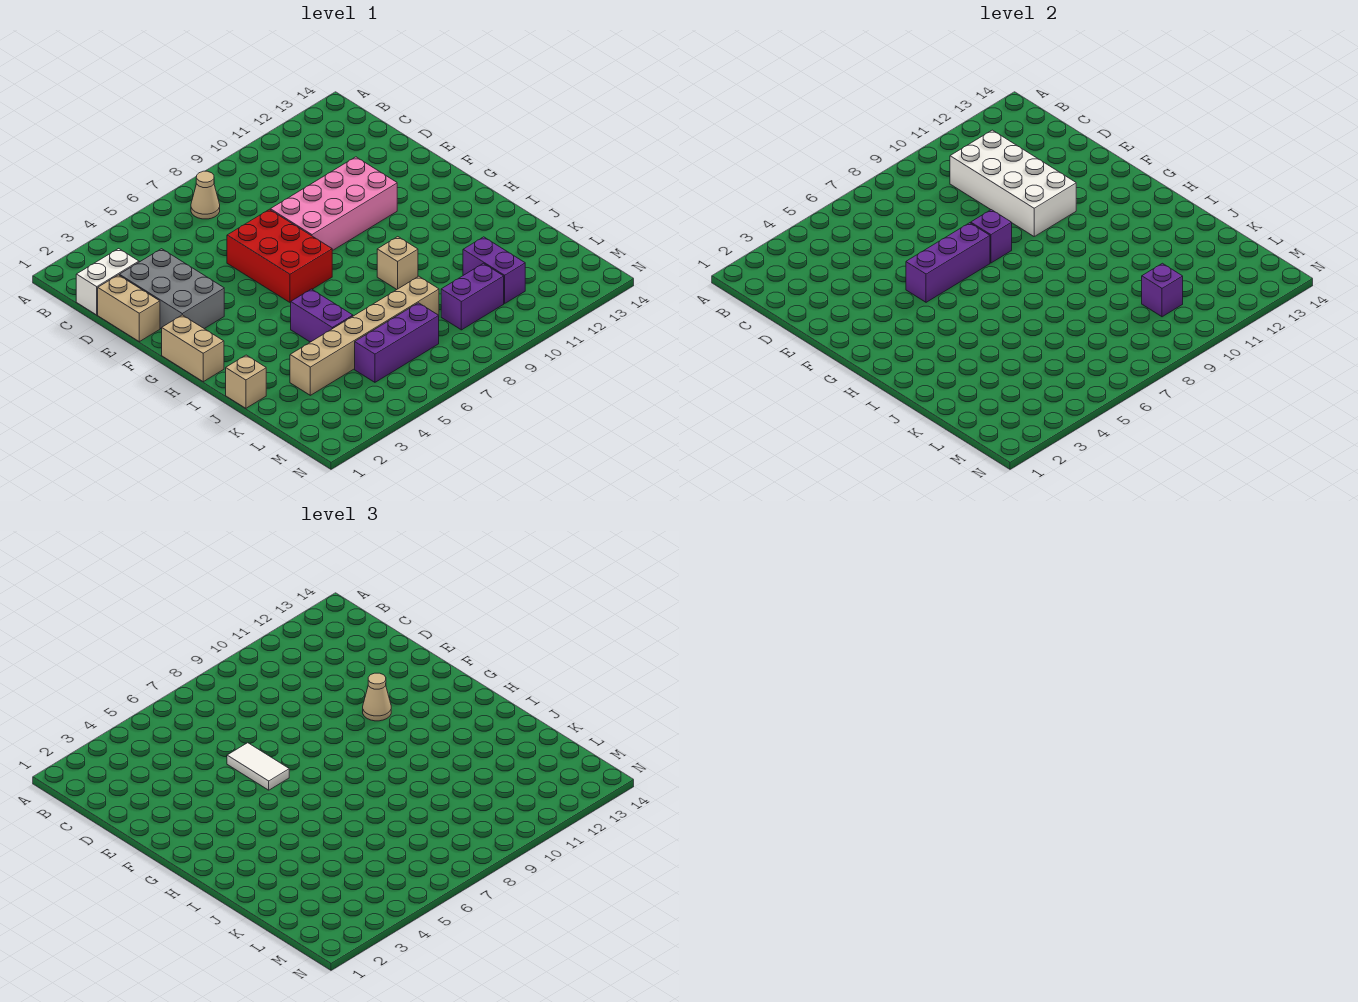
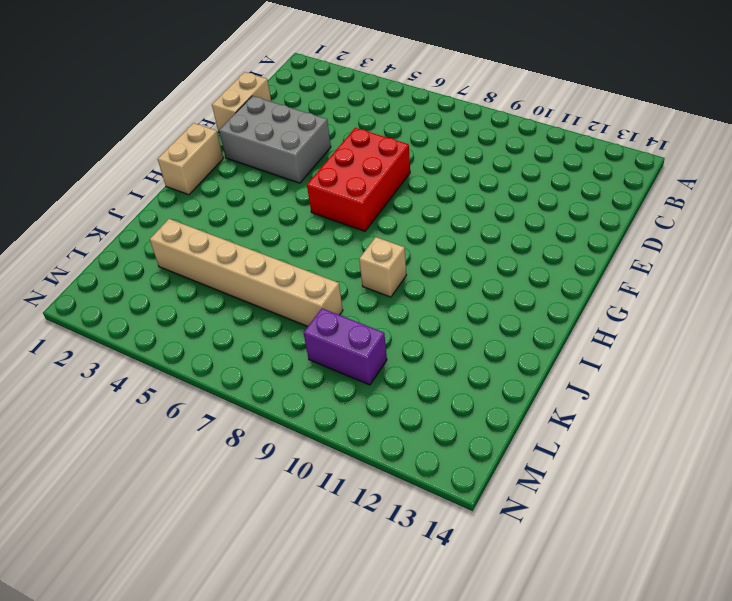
grey 2x3 brick [219,96,331,183] -> grey 2x3 brick turned to [119,249,224,329]
none -> tan 1x1 cone [191,171,220,219]
none -> white 1x2 brick [76,249,139,315]
none -> pink 2x4 brick [270,157,397,251]

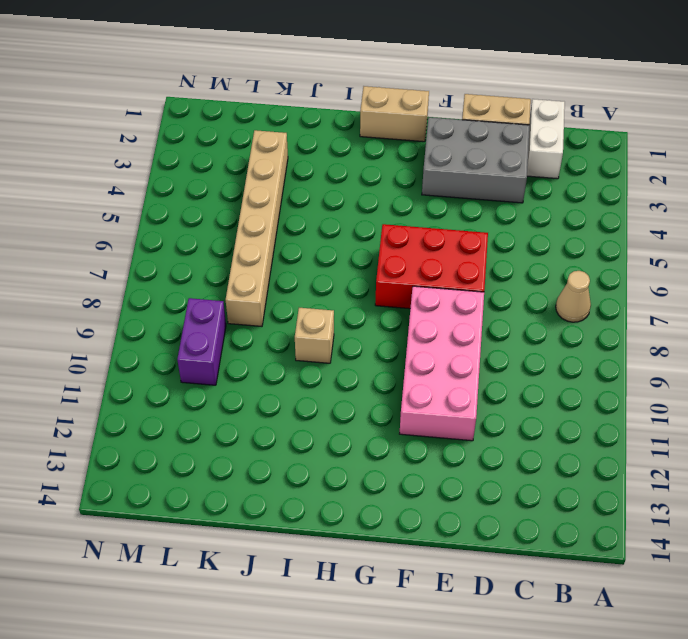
none -> purple 1x2 brick [291,289,353,342]
none -> tan 1x1 brick [226,355,266,408]
none -> purple 1x2 brick [463,237,525,303]

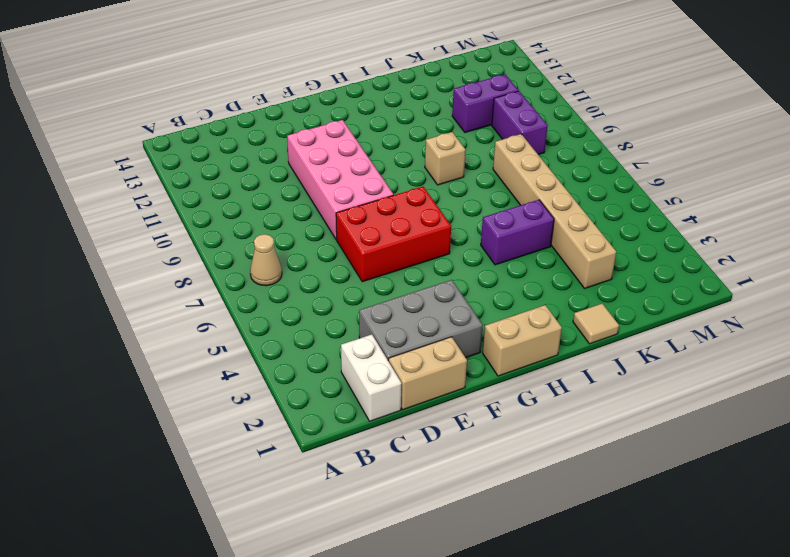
tan 1x1 tile [573,304,619,344] -> tan 1x1 brick [226,355,266,408]
none -> purple 1x3 brick [355,303,439,382]
none -> white 2x4 brick [950,130,1076,236]
none -> purple 1x3 brick [906,223,990,302]

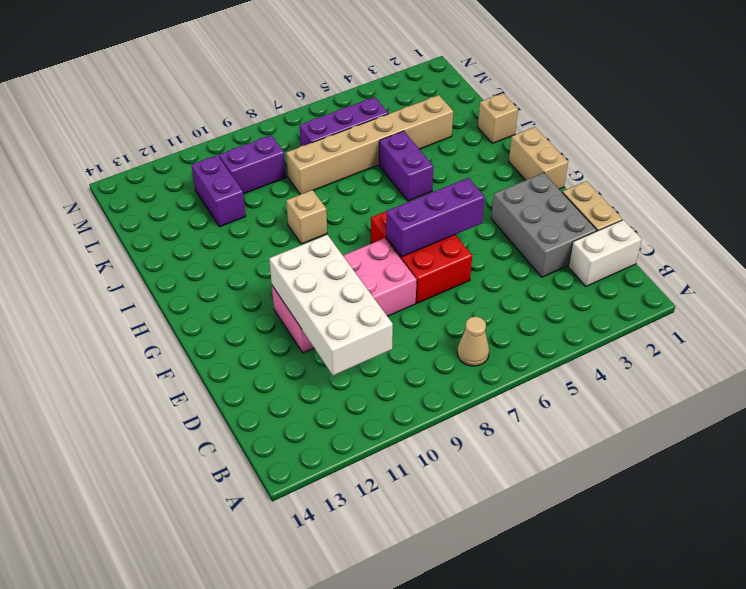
none -> purple 1x1 brick [971,210,1012,263]
none -> purple 1x1 brick [1142,263,1183,317]
none -> white 1x2 tile [227,743,289,790]

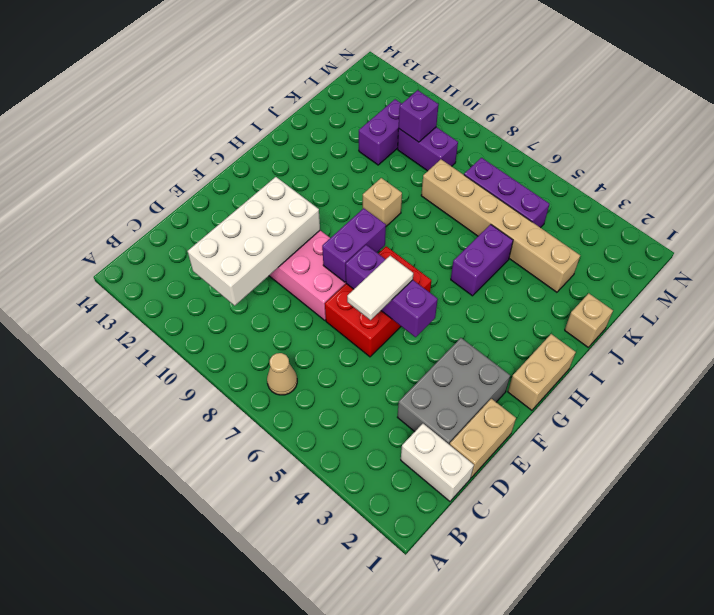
purple 1x2 brick [322,208,386,282] -> purple 1x1 brick [971,210,1012,263]
none -> tan 1x1 cone [363,673,391,721]

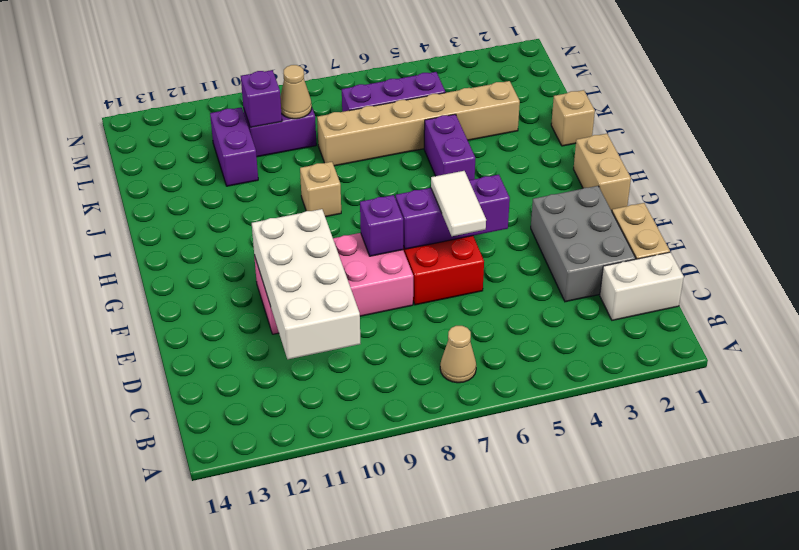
tan 1x1 cone [280,65,312,119] -> tan 1x1 cone moved to [363,673,391,721]

